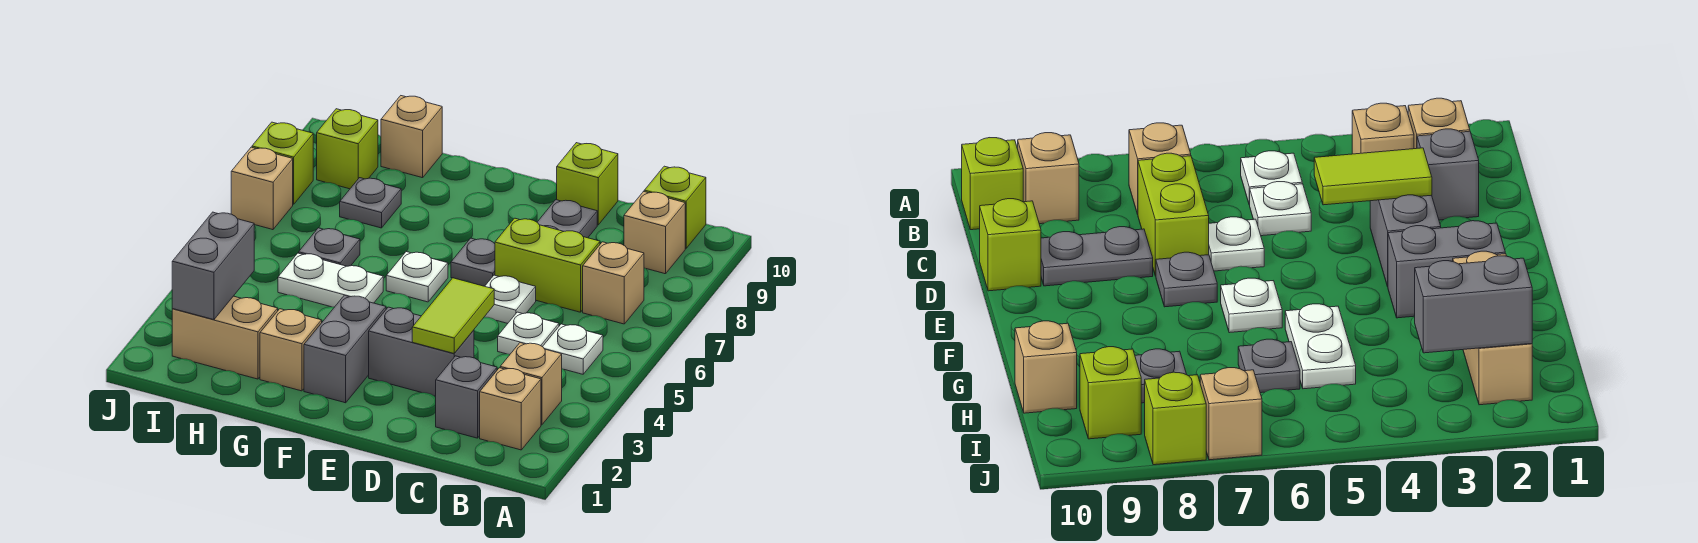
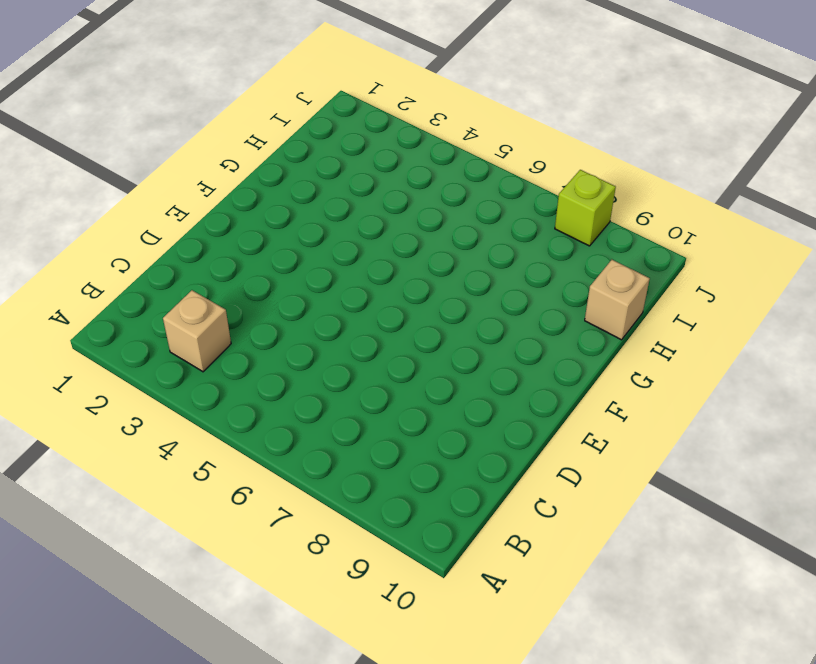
none -> tan 1x1 brick [480,368,541,450]
none -> white 1x1 plate [543,324,603,374]
none -> tan 1x1 brick [583,242,644,324]

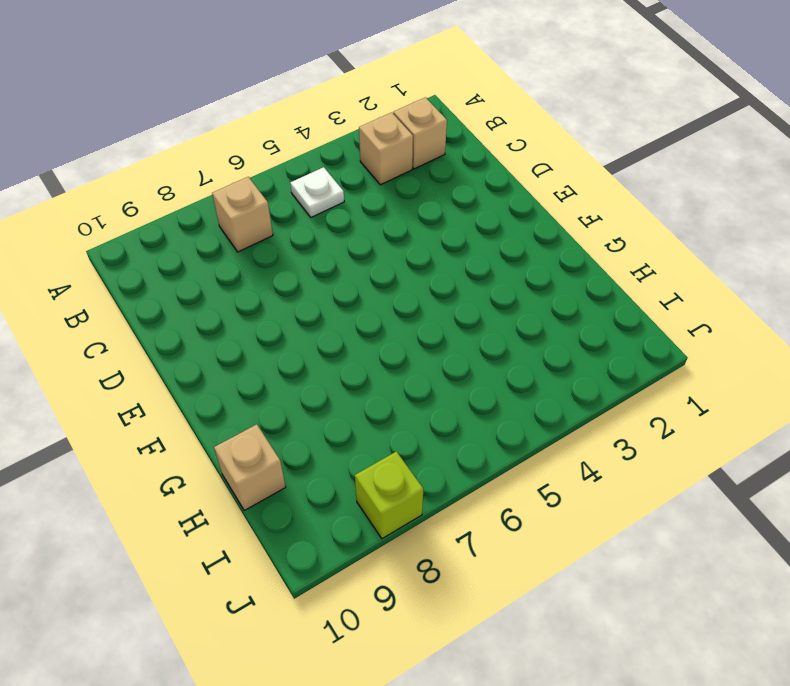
none -> tan 1x1 brick [624,192,685,274]
none -> lime 1x1 brick [644,166,706,248]
none -> grey 1x1 brick [436,356,497,438]

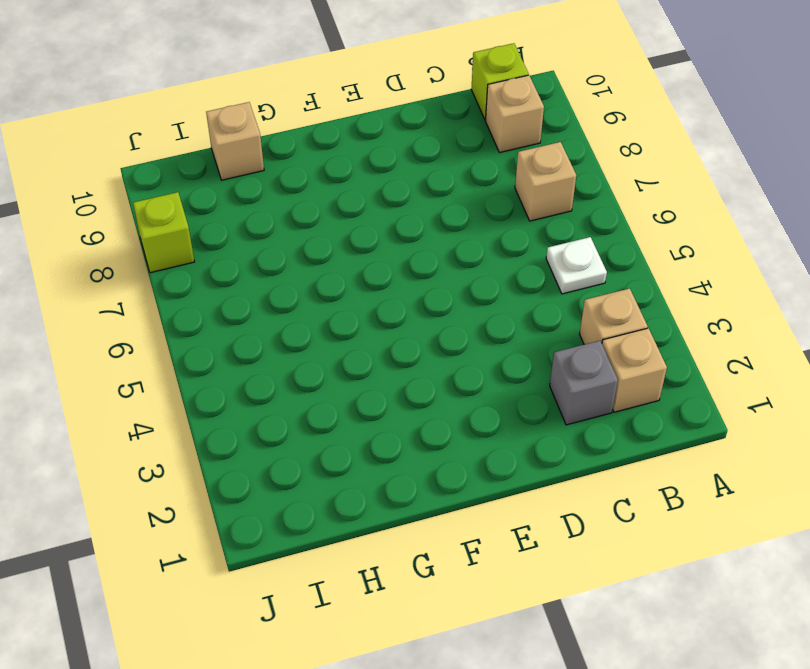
none -> white 1x1 plate [498,312,559,354]
none -> lime 1x2 brick [495,218,600,312]
none -> grey 1x2 brick [369,307,474,396]

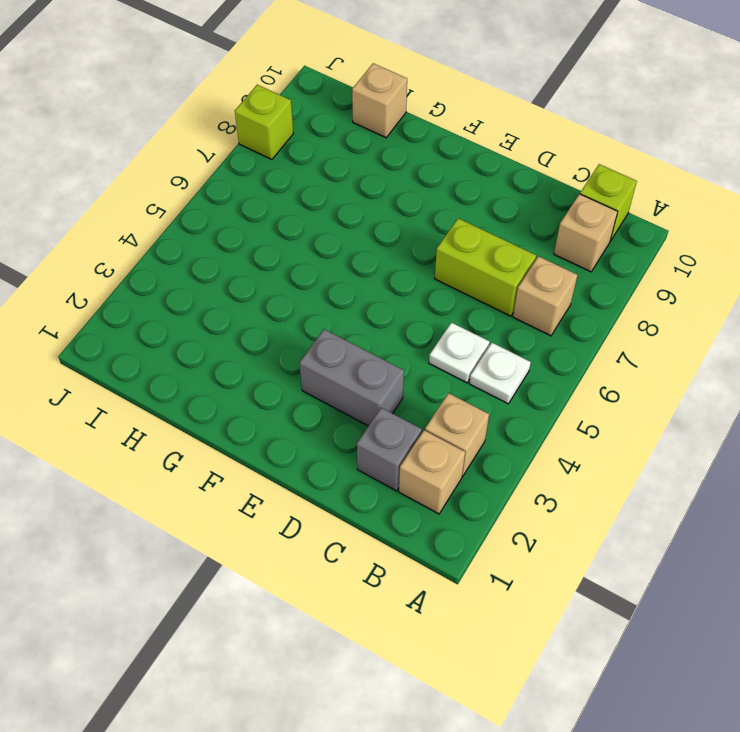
none -> white 1x1 plate [485,275,536,323]
none -> grey 1x2 plate [537,200,597,238]
none -> lime 1x1 brick [556,143,618,225]

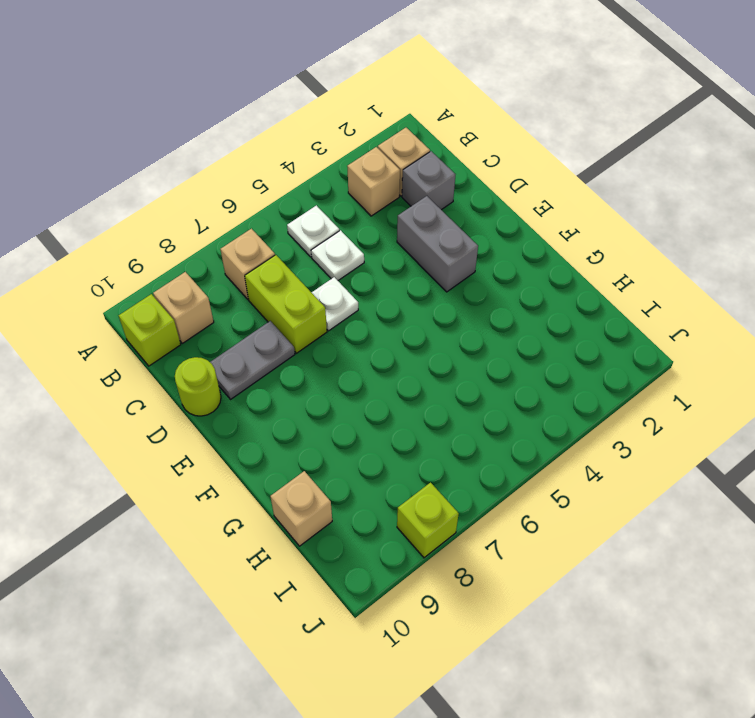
lime 1x1 round brick [175,357,221,416] -> lime 1x1 brick [556,143,618,225]
none -> grey 1x1 plate [451,238,495,286]
none -> grey 1x2 brick [304,295,386,403]
none -> white 1x1 plate [386,252,448,302]

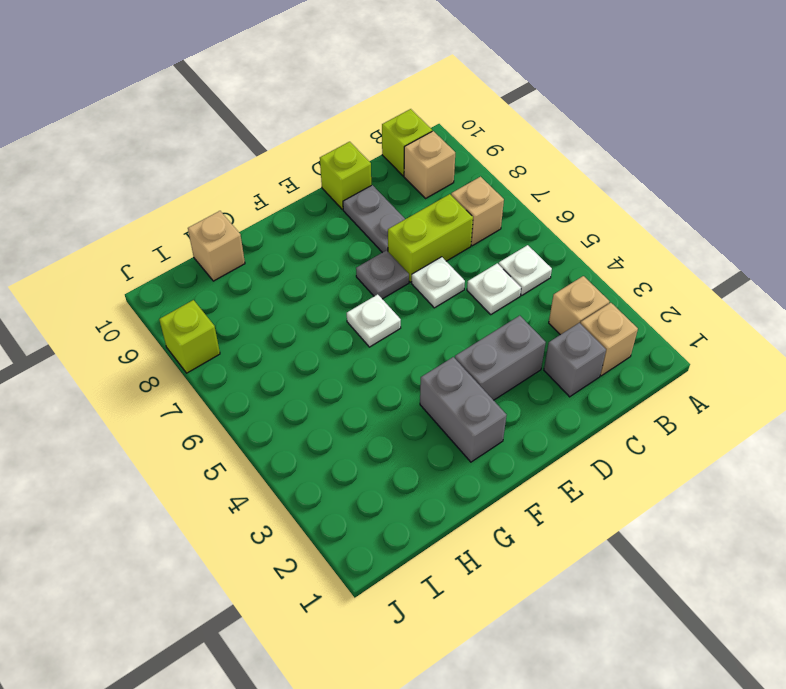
none -> tan 1x1 brick [260,309,322,391]
none -> white 1x2 plate [278,253,383,307]
none -> tan 1x2 brick [172,296,278,379]

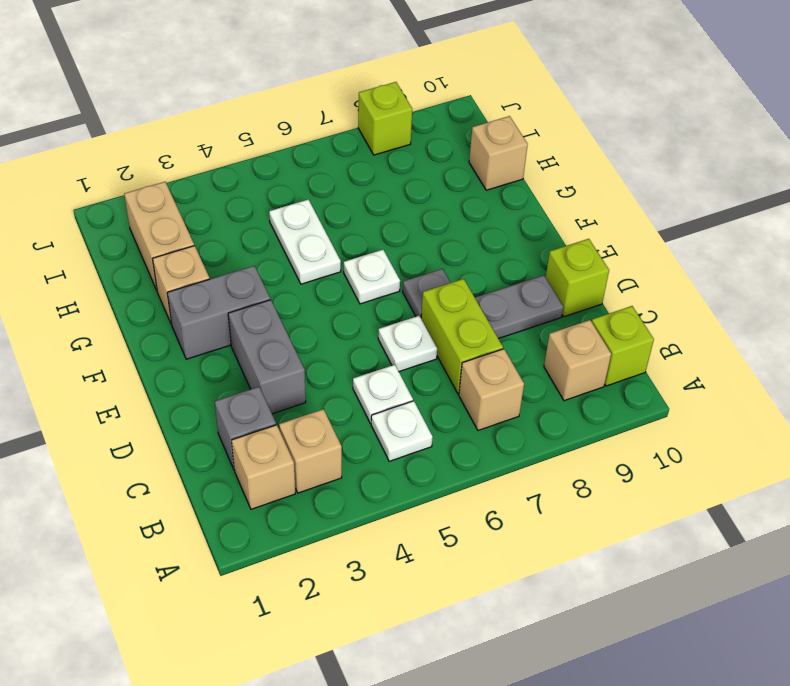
none -> grey 1x1 plate [299,228,360,266]
none -> grey 1x1 plate [340,178,401,228]
none -> lime 1x1 brick [317,109,378,189]

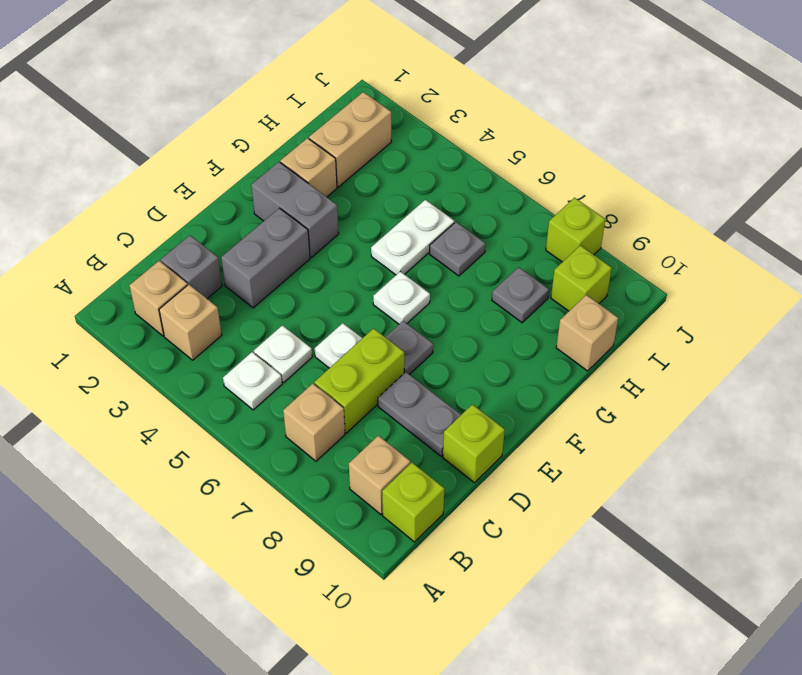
none -> tan 1x1 brick [231,147,293,230]
none -> lime 1x2 tile [412,278,494,353]
none -> grey 1x2 brick [172,212,254,320]

